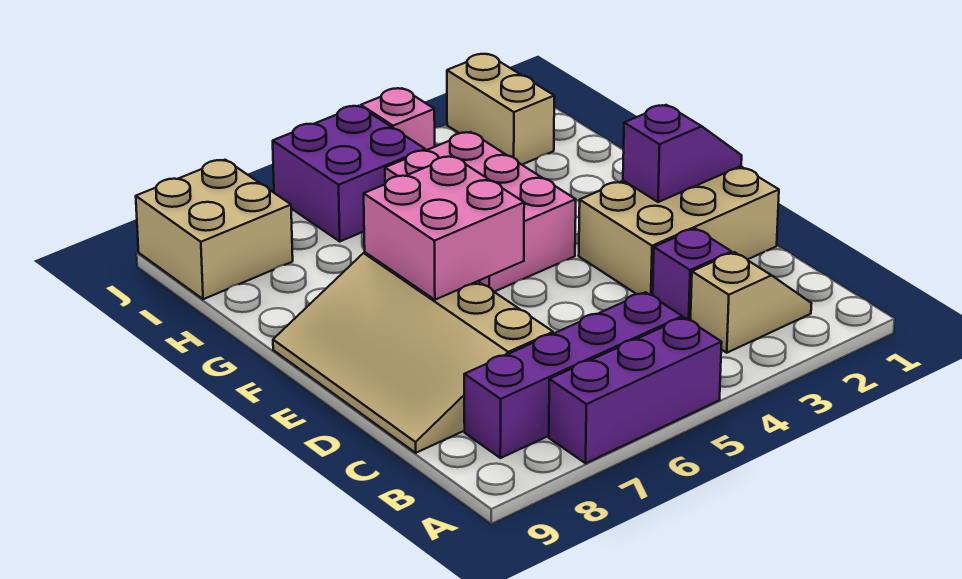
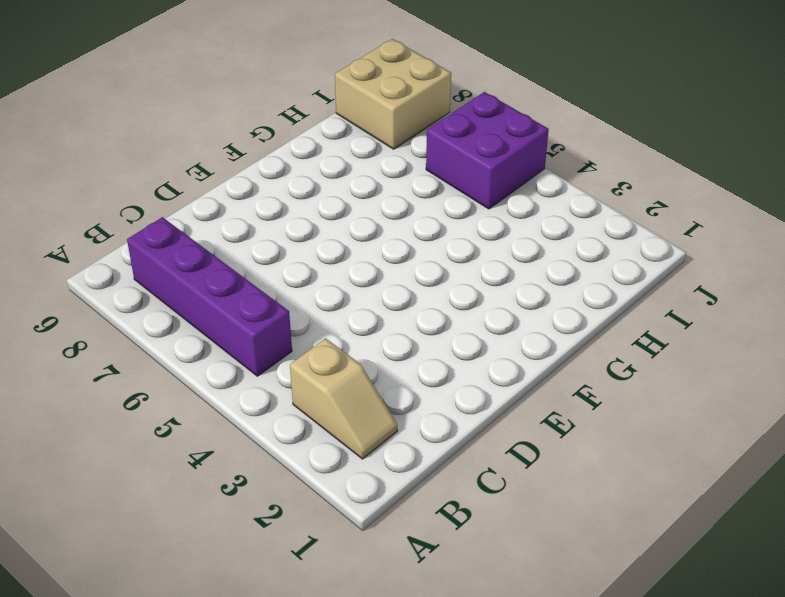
none -> purple 1x3 brick [549,318,722,463]
none -> purple 1x1 brick [653,229,732,320]
none -> tan 3x4 slope [273,252,553,453]

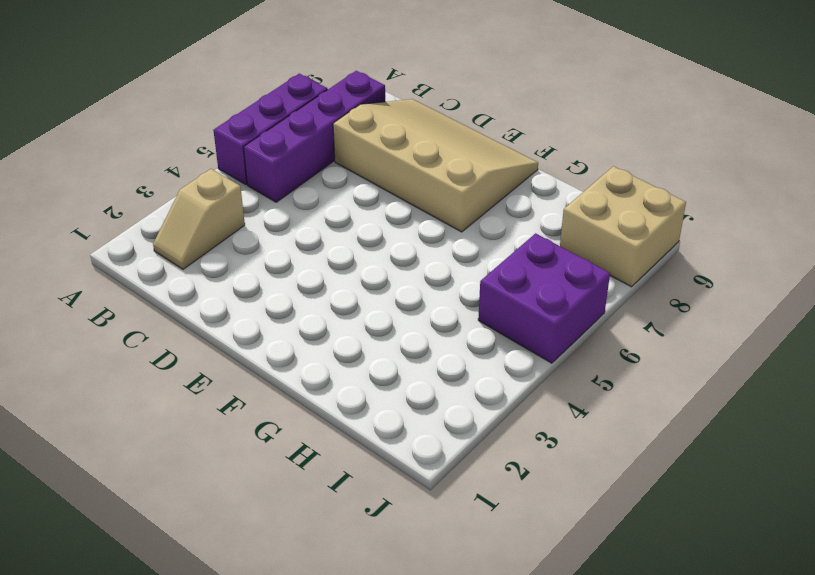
none -> purple 1x1 brick [653,229,732,320]
none -> tan 2x3 brick [579,166,779,295]
none -> pink 2x3 brick [385,132,576,292]

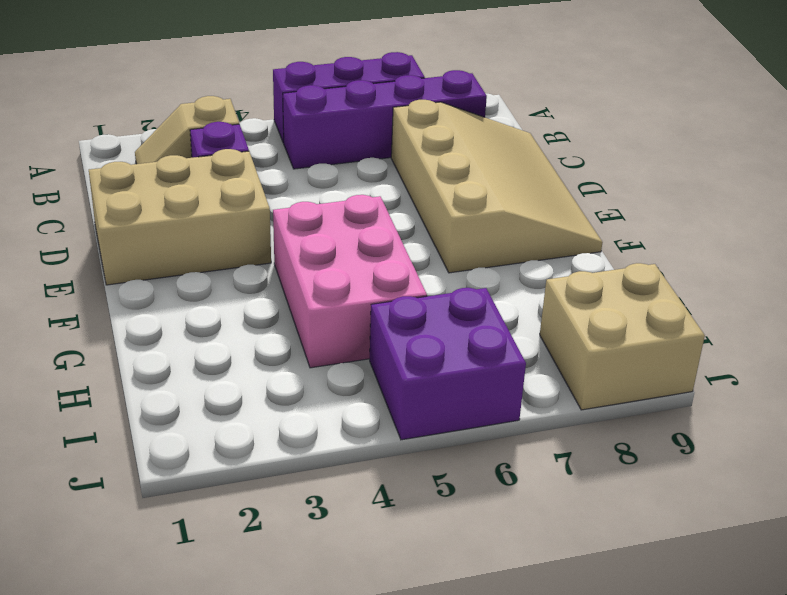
none -> tan 1x2 brick [447,54,554,165]
none -> pink 1x1 brick [361,88,435,151]
none -> purple 1x2 slope [623,105,742,202]

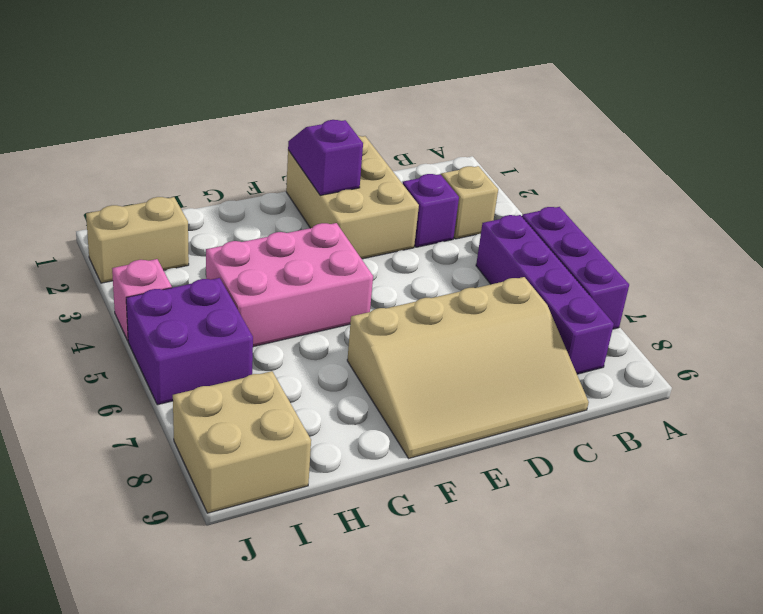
none -> pink 2x2 brick [364,156,524,300]

